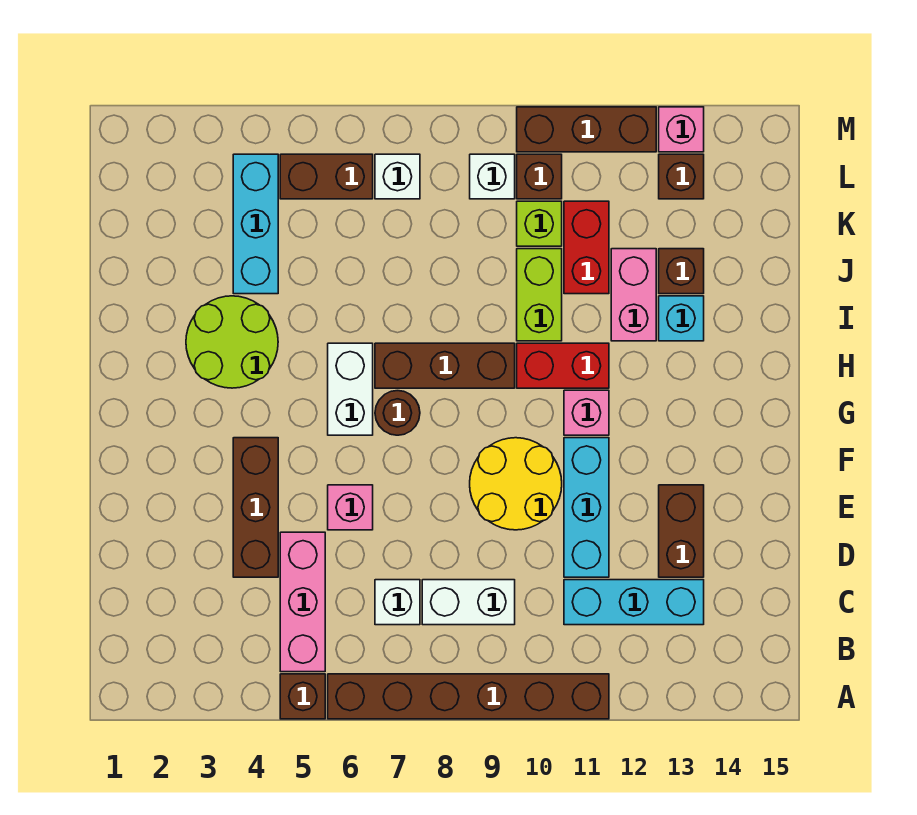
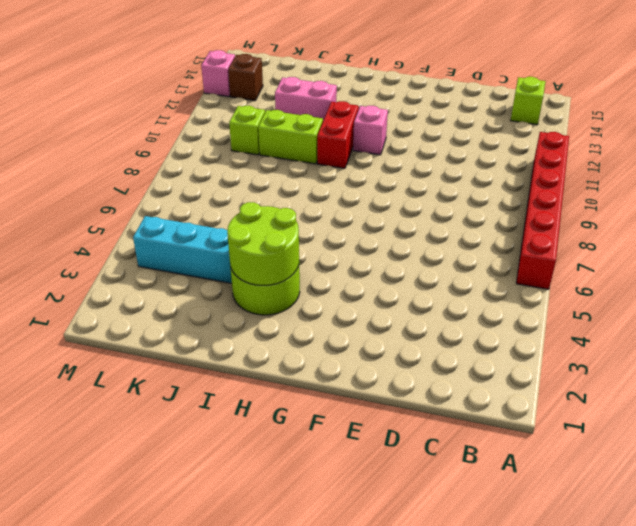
red 1x6 brick [516,132,569,289] -> brown 1x6 brick [328,674,609,719]
lime 1x1 brick [511,77,546,125] -> none
lime 2x2 round brick [227,202,299,285] -> none
none -> brown 1x1 brick [280,674,325,719]
none -> pink 1x3 brick [280,532,325,672]
none -> white 1x1 brick [375,580,420,625]
none -> white 1x2 brick [422,580,515,625]

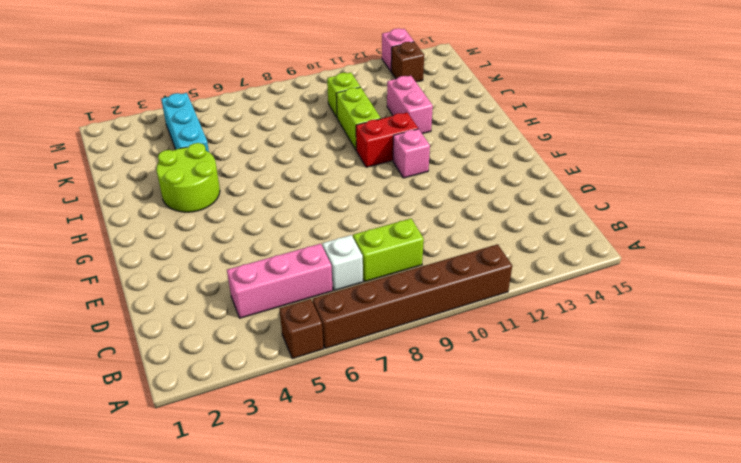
pink 1x3 brick [227,244,333,318] -> pink 1x3 brick turned to [280,532,325,672]
lime 1x2 brick [353,219,424,282] -> white 1x2 brick [422,580,515,625]
none -> cyan 1x3 brick [564,580,704,625]
none -> brown 1x3 brick [233,438,278,577]
none -> cyan 1x3 brick [564,438,609,577]
none -> brown 1x2 brick [659,485,704,577]

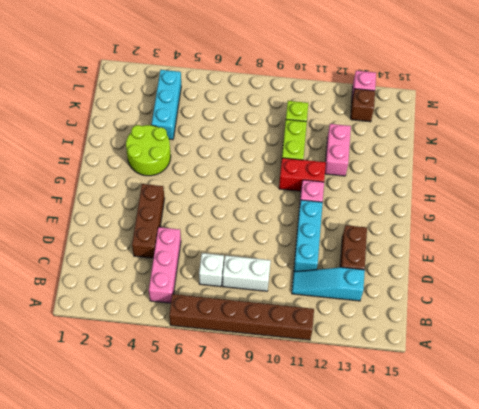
cyan 1x3 slope [292,267,365,301] -> cyan 1x3 brick [564,580,704,625]
none -> brown 1x1 brick [280,674,325,719]
none -> pink 1x1 brick [328,485,373,530]
none -> yellow 2x2 round brick [470,438,562,530]
none -> white 1x2 brick [328,343,373,435]

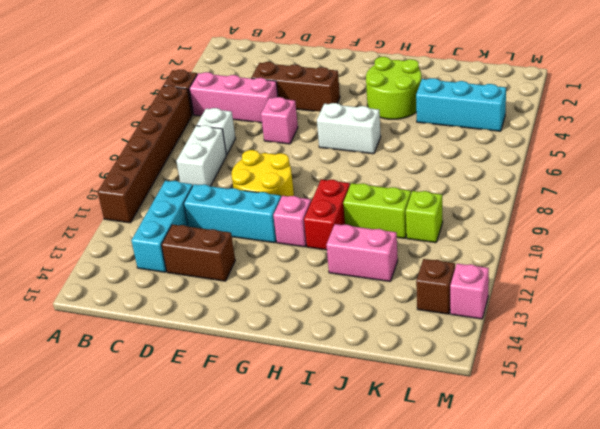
none -> brown 1x1 round brick [375,391,420,435]
none -> brown 1x3 brick [375,343,515,388]
none -> cyan 1x1 brick [659,296,704,341]
none -> red 1x2 brick [564,201,609,294]

